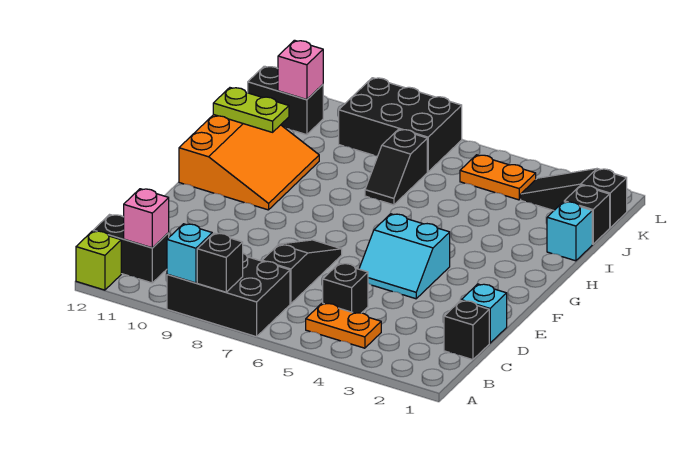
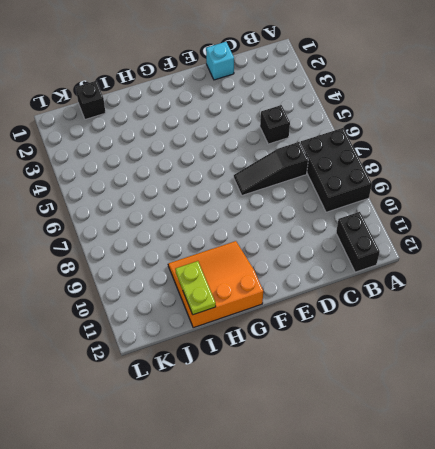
none -> lime 1x1 brick [76,231,121,290]
none -> orange 1x2 plate [306,303,381,348]
none -> black 1x1 brick [444,300,489,360]

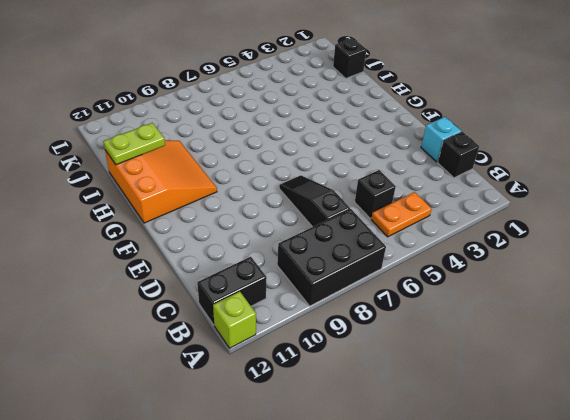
none -> cyan 2x2 slope [359,214,450,299]
none -> cyan 1x1 brick [547,202,592,261]
none -> black 1x2 slope [365,129,427,205]

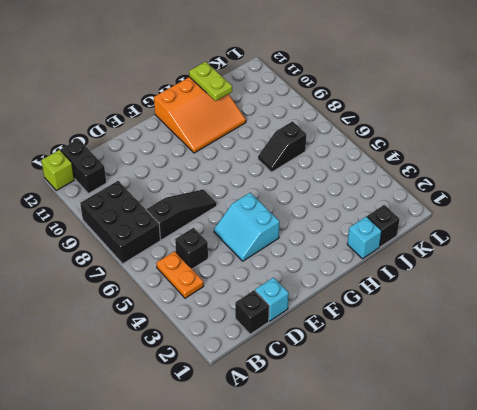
none -> black 1x3 slope [521,169,627,228]
none -> orange 1x2 plate [460,155,536,200]
none -> black 2x3 brick [339,78,462,172]

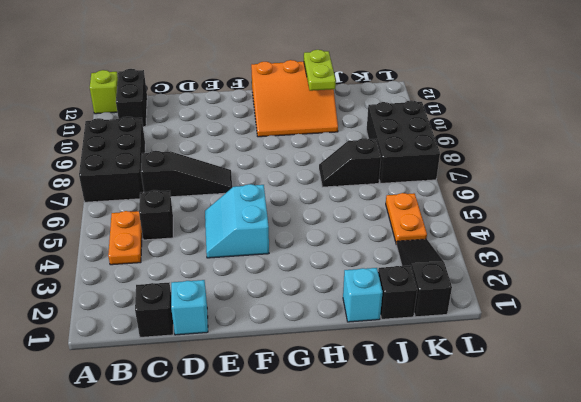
none -> black 1x2 brick [248,66,323,135]
none -> black 1x1 brick [197,233,243,292]
none -> cyan 1x1 brick [167,224,212,283]

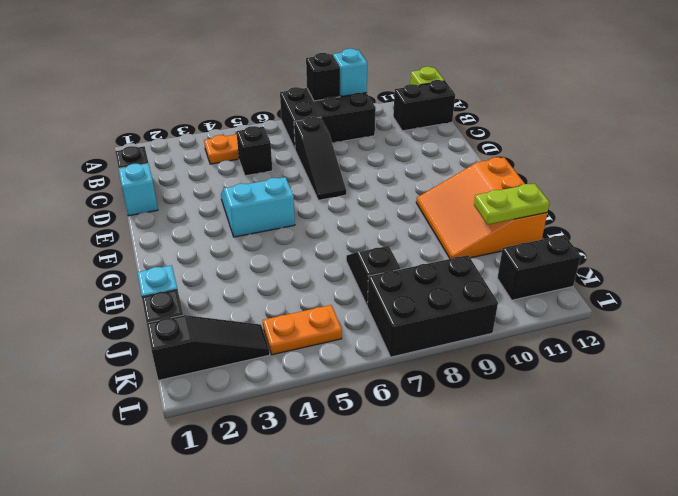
none -> pink 1x1 brick [124,189,169,248]
none -> pink 1x1 brick [278,40,323,100]

